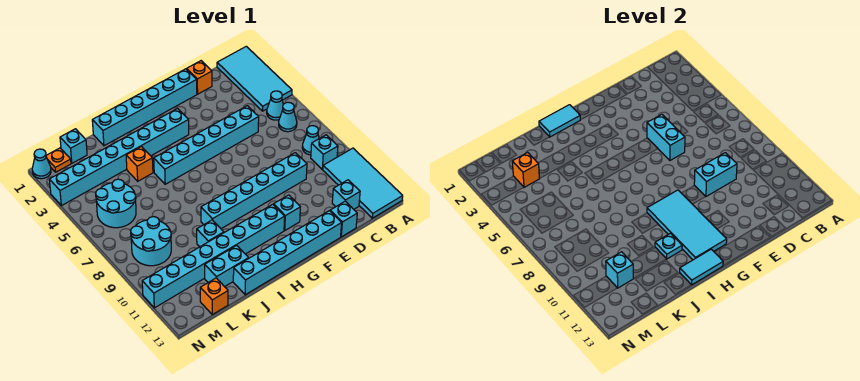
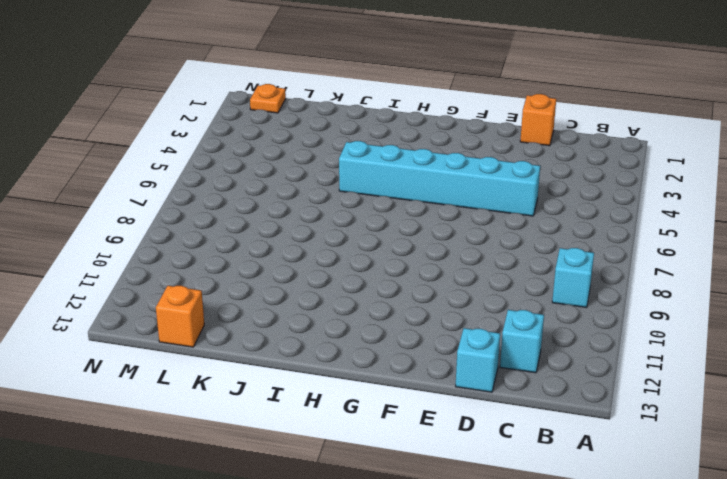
none -> cyan 2x4 tile [217,46,292,111]
none -> cyan 2x4 tile [323,148,403,218]
none -> cyan 1x1 cone [267,91,283,120]
none -> cyan 1x1 cone [279,102,297,132]

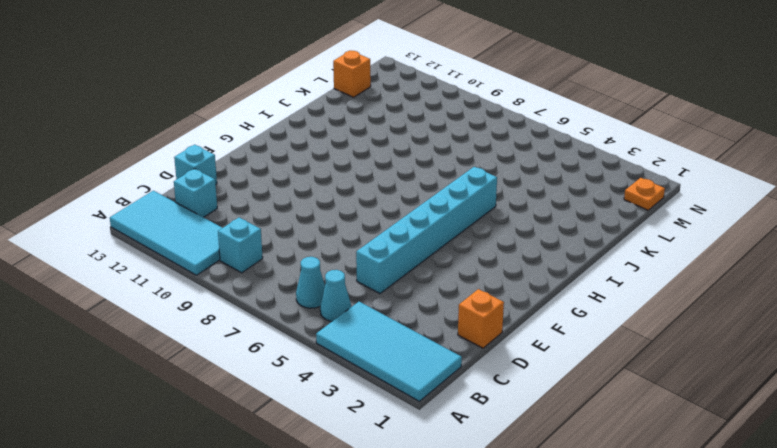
none -> cyan 1x1 cone [302,126,319,155]
none -> cyan 1x6 brick [201,153,307,229]
none -> cyan 1x6 brick [92,69,197,146]
none -> cyan 1x6 brick [233,211,342,295]

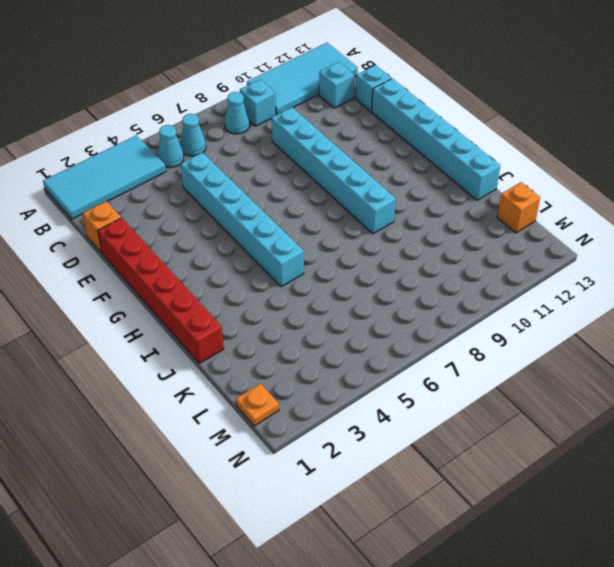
red 1x6 brick [98,218,224,363] -> cyan 1x6 brick [92,69,197,146]
none -> cyan 1x1 brick [274,195,300,230]
none -> cyan 1x8 brick [49,109,189,206]
none -> cyan 1x8 brick [142,204,285,308]
none -> orange 1x1 brick [126,147,153,181]

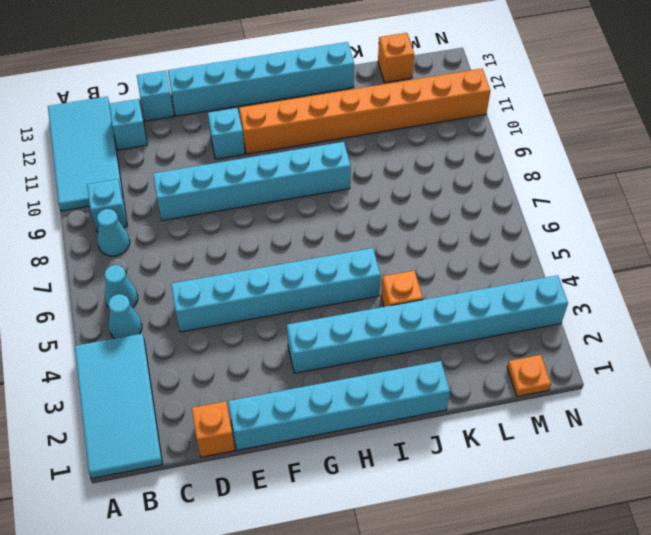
orange 1x8 brick [239,69,490,154] -> cyan 1x8 brick [142,204,285,308]
none -> cyan 1x1 brick [197,220,224,247]
none -> cyan 1x2 brick [205,245,249,287]
none -> cyan 1x1 brick [60,129,87,163]
none -> cyan 2x2 round brick [96,179,136,228]

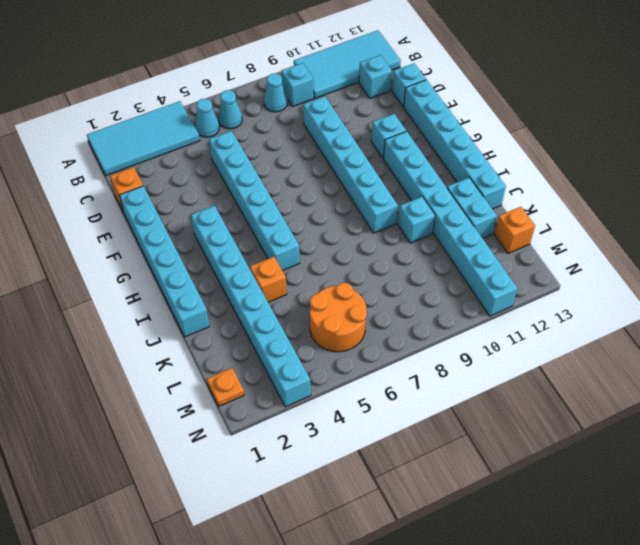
orange 2x2 round brick [310,283,367,352] -> cyan 2x2 round brick [96,179,136,228]
none -> cyan 1x1 brick [60,129,87,163]
none -> cyan 2x2 round brick [131,217,171,266]
none -> cyan 1x1 cone [32,149,51,179]
none -> cyan 1x2 brick [694,153,737,196]

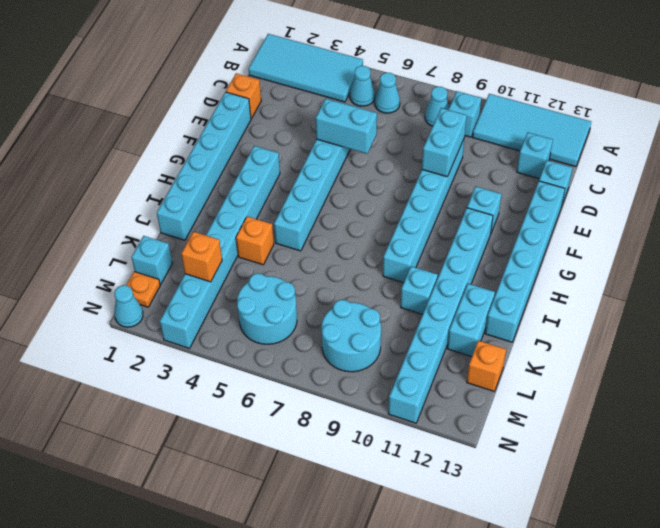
none -> cyan 2x4 tile [647,190,727,260]
none -> cyan 1x2 tile [539,105,580,137]
none -> cyan 1x2 tile [680,249,723,285]
none -> cyan 1x1 plate [655,233,682,259]

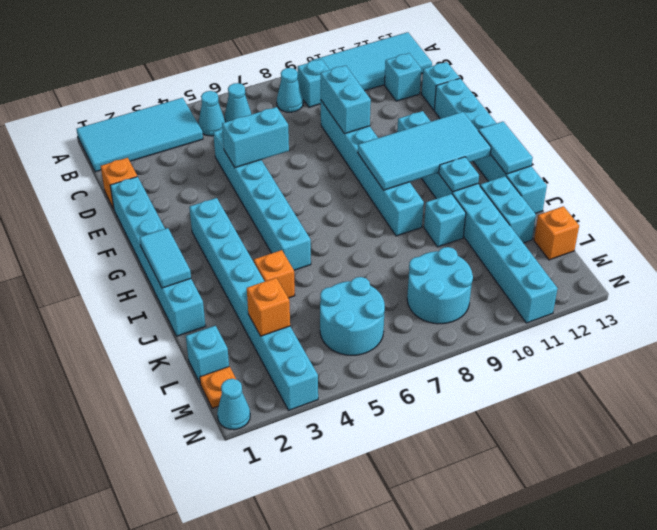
none -> cyan 1x1 brick [606,252,633,288]

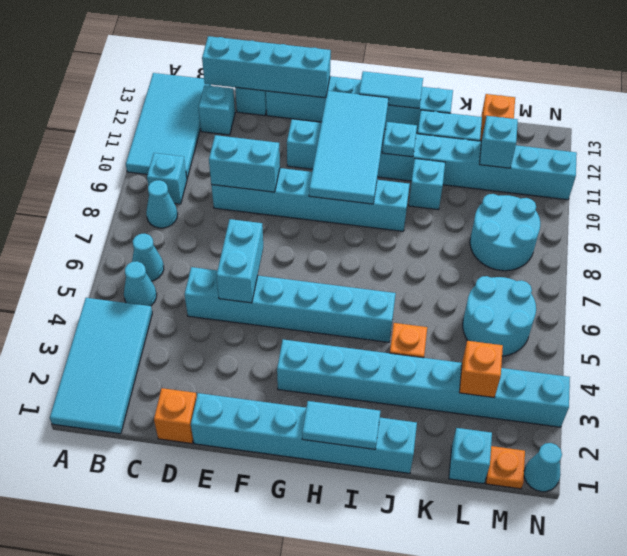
cyan 1x4 brick [202,36,331,98] -> none

